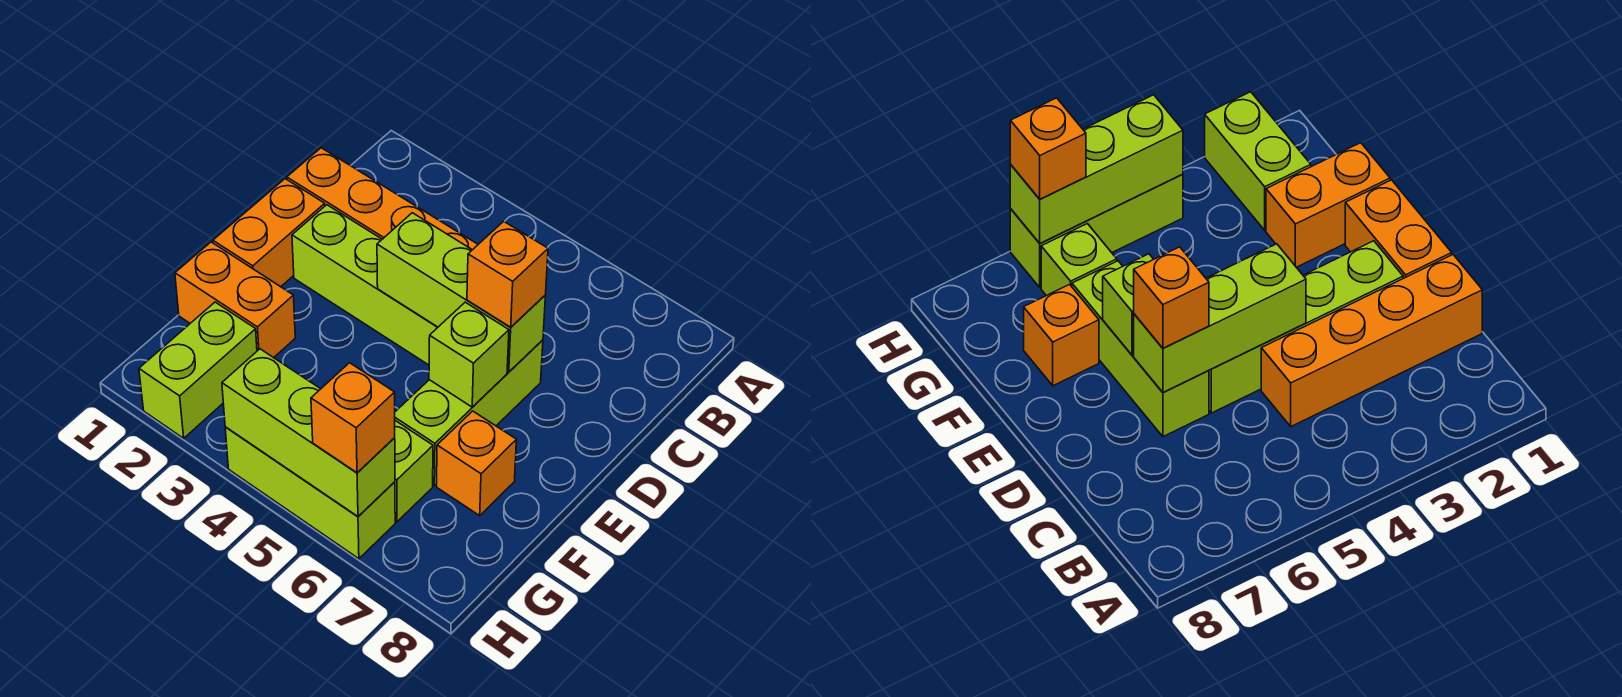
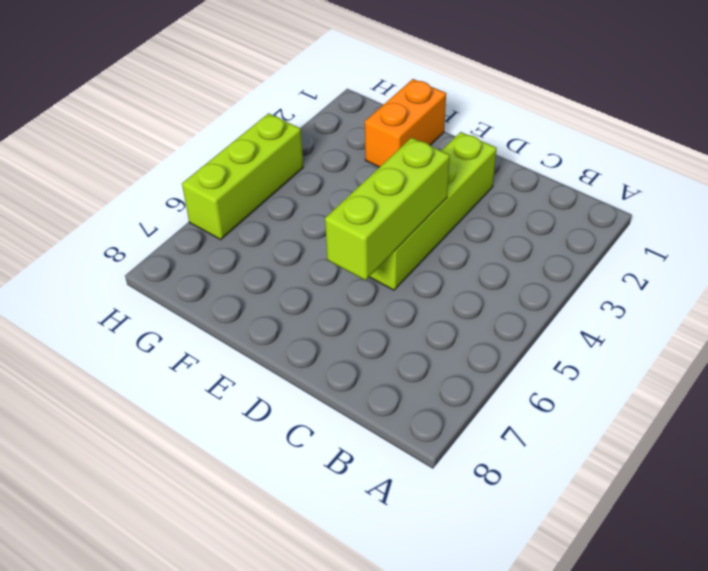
none -> orange 1x4 brick [287,148,478,250]
none -> orange 1x2 brick [213,179,325,287]
none -> lime 1x3 brick [395,340,543,485]

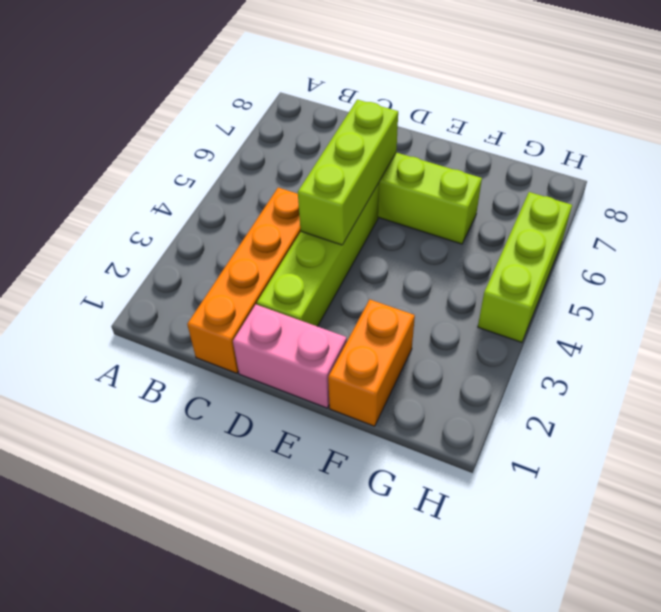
pink 1x2 brick [233,305,347,408] -> orange 1x2 brick [213,179,325,287]
none -> orange 1x1 brick [437,411,516,516]
none -> lime 1x2 brick [139,302,257,438]
none -> lime 1x1 brick [395,421,433,522]

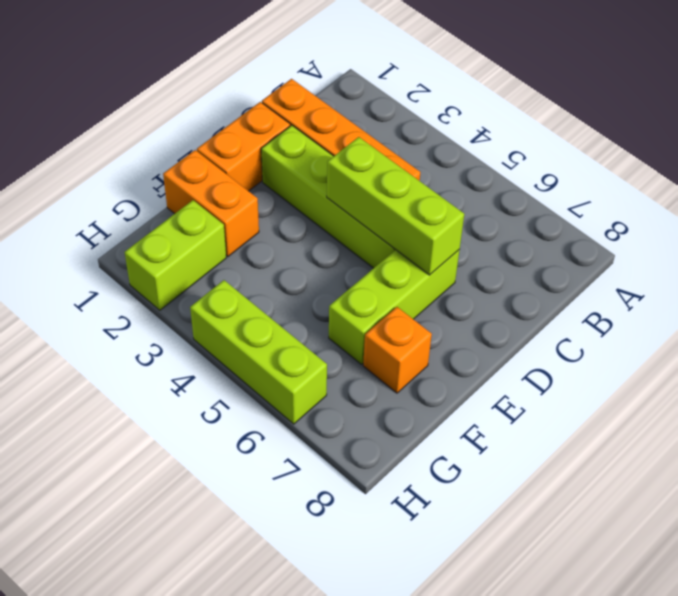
none -> lime 1x1 brick [395,421,433,522]
none -> lime 1x1 brick [429,302,509,407]
none -> lime 1x3 brick [222,349,395,517]

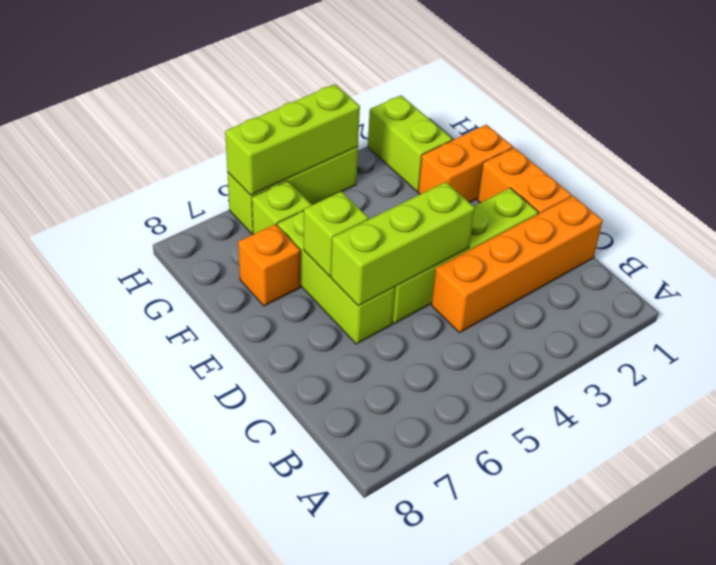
none -> orange 1x1 brick [467,221,548,327]
none -> orange 1x1 brick [311,363,395,473]

